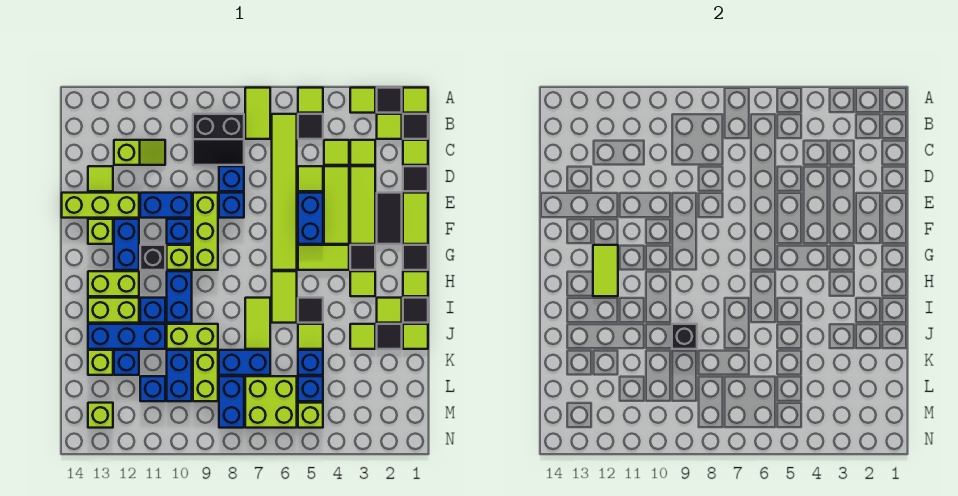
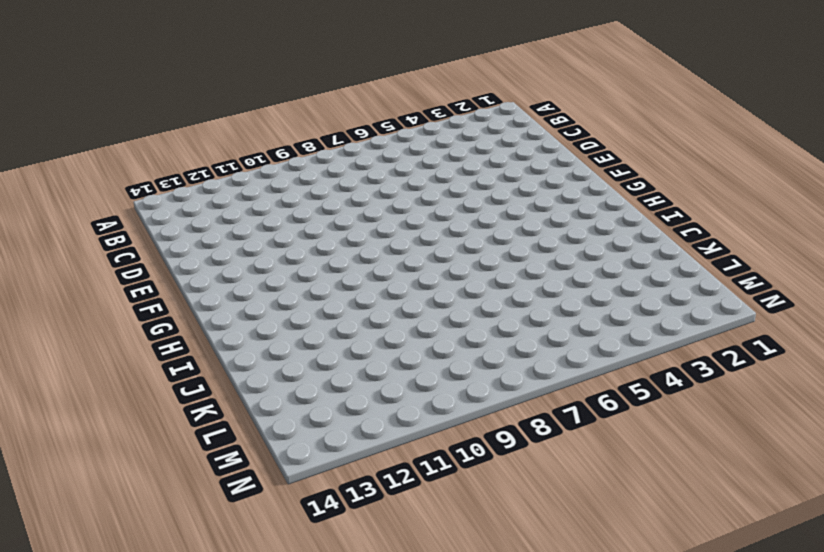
none -> lime 1x1 tile [403,88,428,113]
none -> black 1x1 tile [377,88,402,113]
none -> lime 1x1 tile [350,88,375,113]
none -> lime 1x1 tile [298,88,323,113]

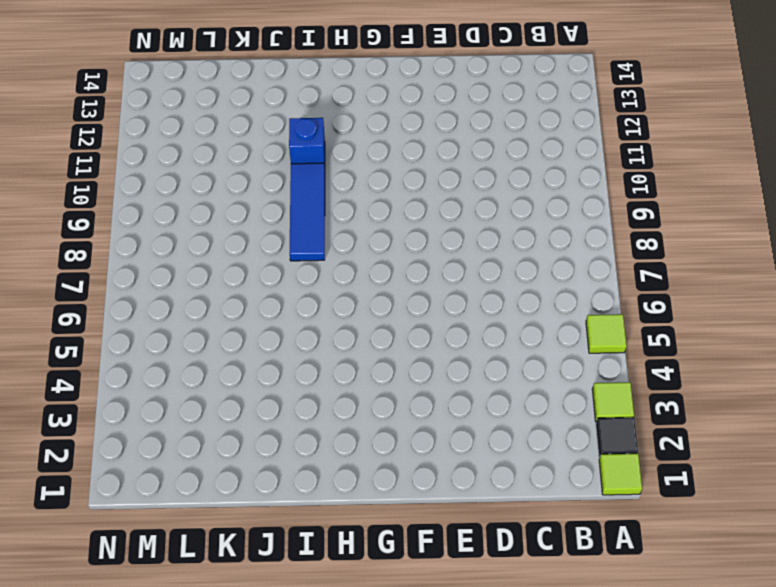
blue 1x3 tile [289,163,325,261] -> blue 1x2 brick [167,271,192,323]
none -> lime 1x2 tile [245,88,270,139]
none -> black 1x1 tile [403,114,428,139]
none -> lime 1x1 tile [377,114,402,139]
none -> black 1x1 tile [298,114,323,139]

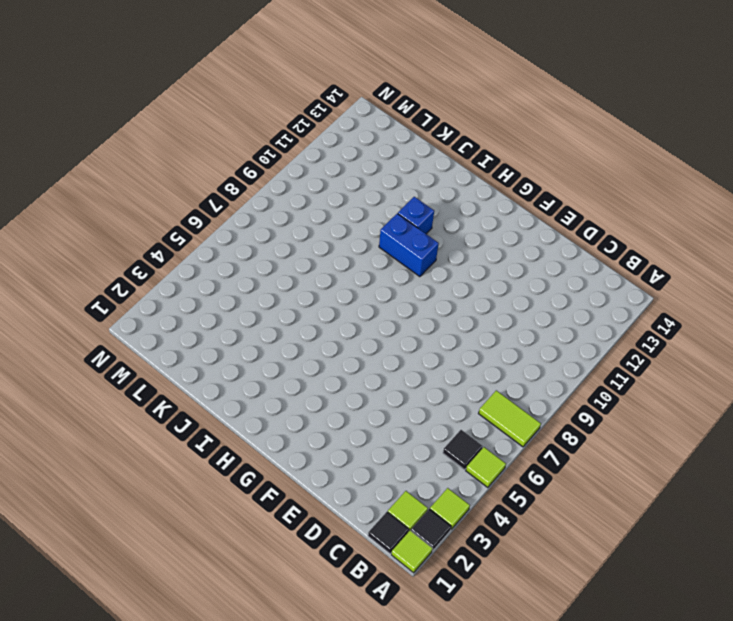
none -> lime 1x6 tile [272,114,297,270]
none -> black 2x2 slope [193,114,244,165]
none -> lime 1x1 tile [403,140,428,165]
none -> lime 1x1 tile [350,140,375,165]

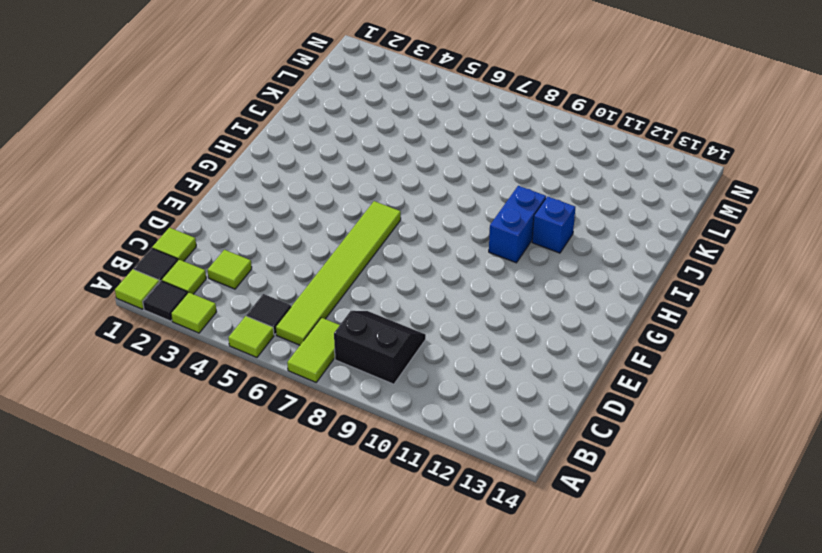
none -> lime 1x1 tile [324,140,349,165]
none -> lime 1x2 slope [114,140,165,165]
none -> black 1x1 tile [403,166,428,191]
none -> lime 1x3 tile [350,166,375,244]

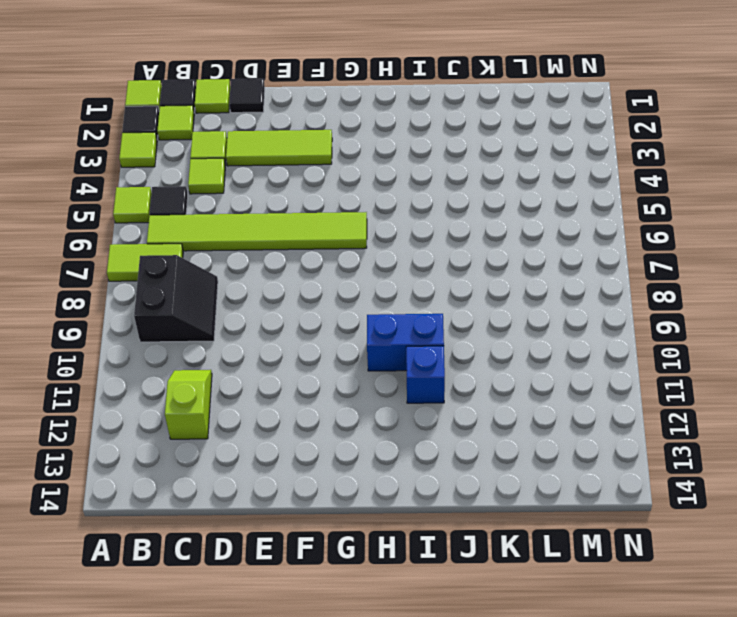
none -> lime 1x3 tile [324,166,349,244]
none -> lime 1x1 tile [298,166,323,191]
none -> blue 1x1 brick [219,166,244,191]
none -> lime 1x1 tile [88,166,113,191]

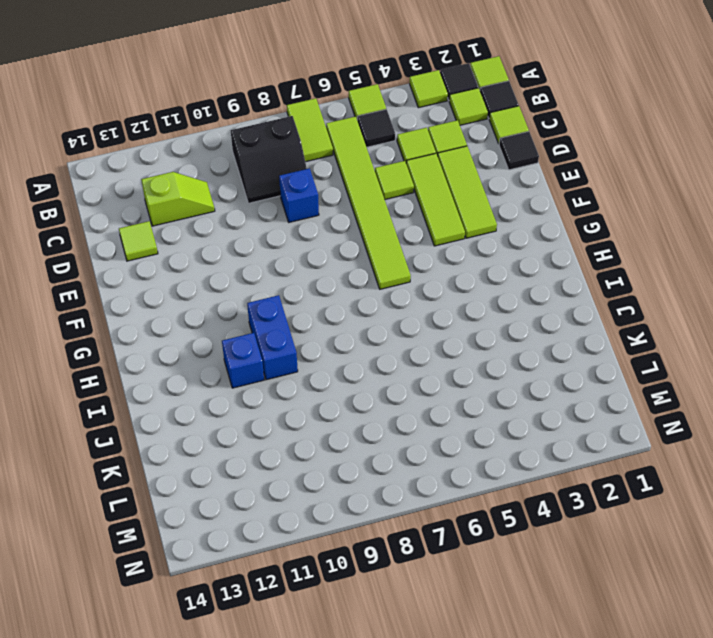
none -> lime 1x2 tile [403,193,428,244]
none -> black 1x2 tile [377,193,402,244]
none -> blue 1x2 brick [298,193,323,244]
none -> blue 1x1 brick [219,193,244,218]

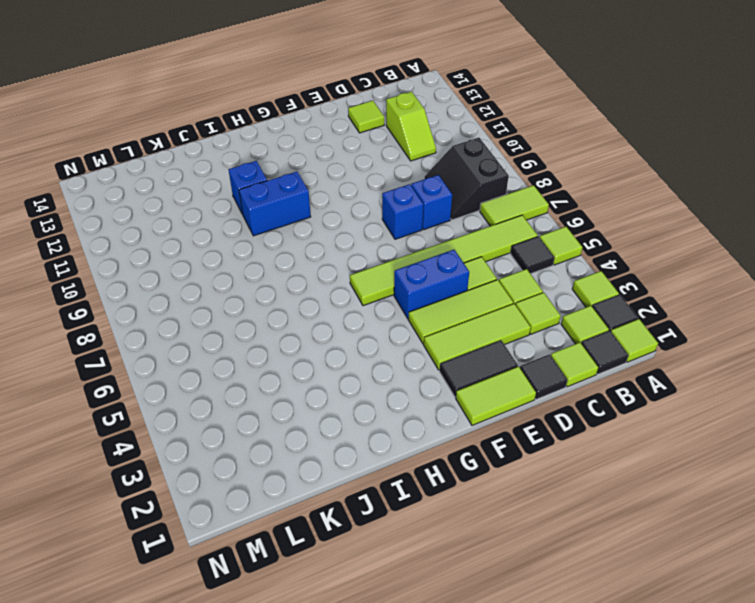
none -> lime 1x3 brick [193,193,218,270]
none -> blue 1x2 brick [140,193,192,218]
none -> lime 1x3 brick [62,193,139,218]
none -> blue 1x1 brick [167,219,192,244]

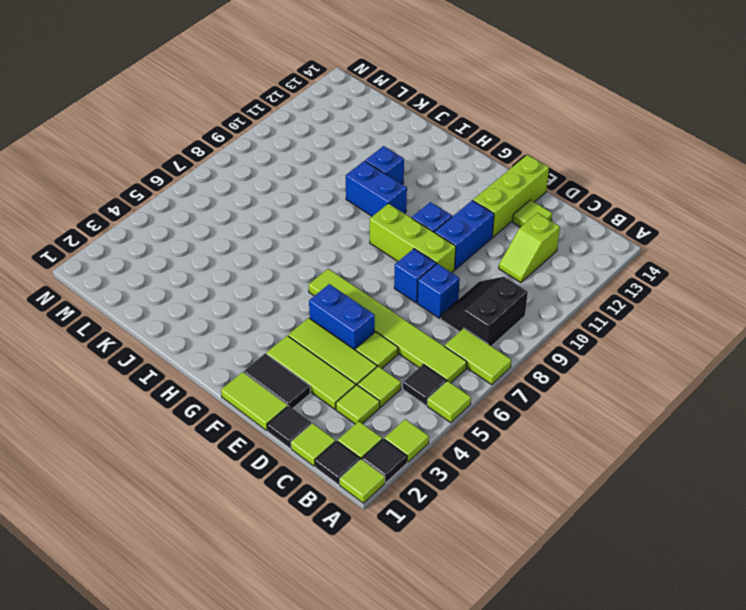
none -> blue 1x2 brick [114,219,139,270]
none -> lime 1x1 brick [88,219,113,244]
none -> black 1x1 tile [403,245,428,270]
none -> black 1x1 tile [350,245,375,270]

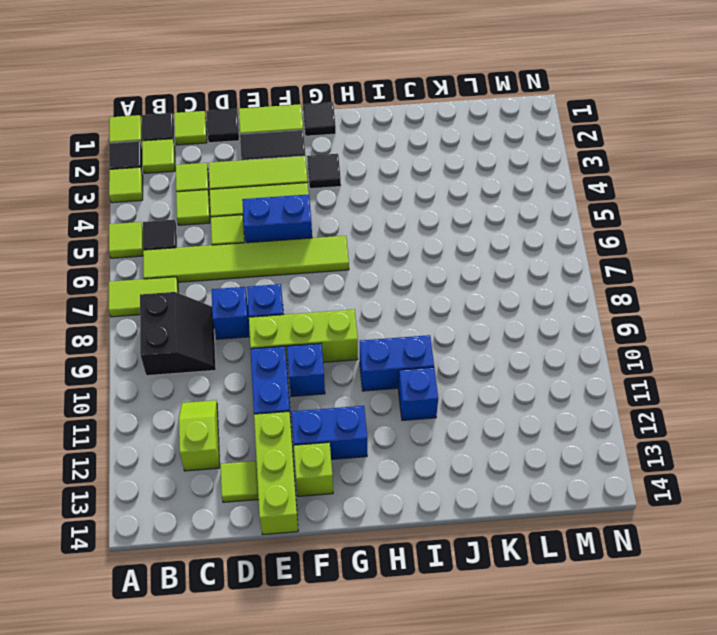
none -> lime 1x2 tile [298,245,349,270]
none -> lime 1x1 brick [167,245,192,270]
none -> black 1x1 brick [140,245,165,270]
none -> lime 1x1 tile [403,271,428,296]

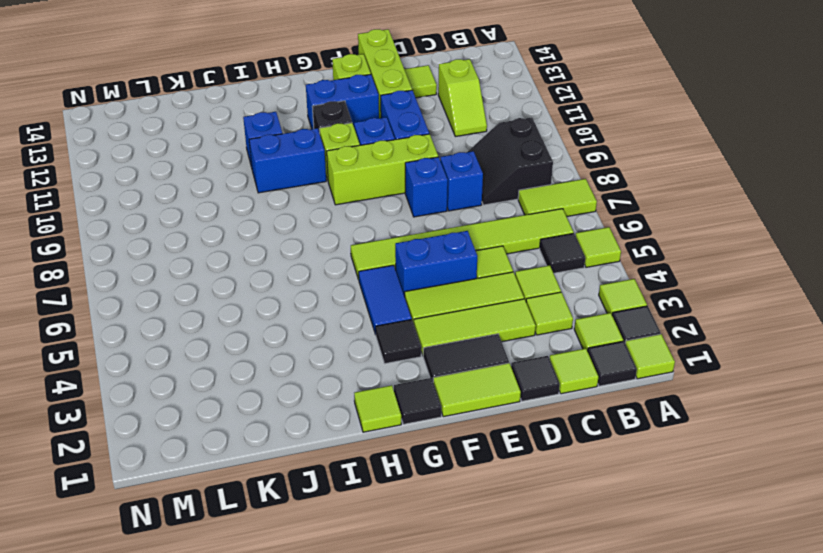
blue 1x2 tile [359,265,412,335] -> lime 1x2 tile [298,245,349,270]
none -> lime 1x1 tile [350,271,375,296]
none -> lime 1x2 tile [272,271,297,323]
none -> lime 1x2 brick [88,271,139,296]
none -> black 1x1 tile [403,298,428,323]

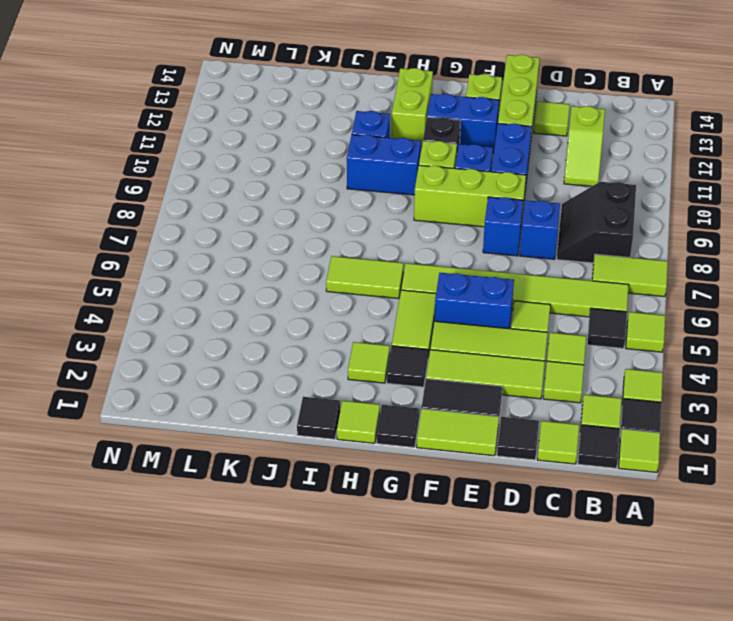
none -> lime 1x1 tile [377,298,402,323]
none -> black 1x1 tile [298,298,323,323]
none -> lime 1x2 tile [245,298,270,349]
none -> lime 1x2 brick [88,298,139,323]

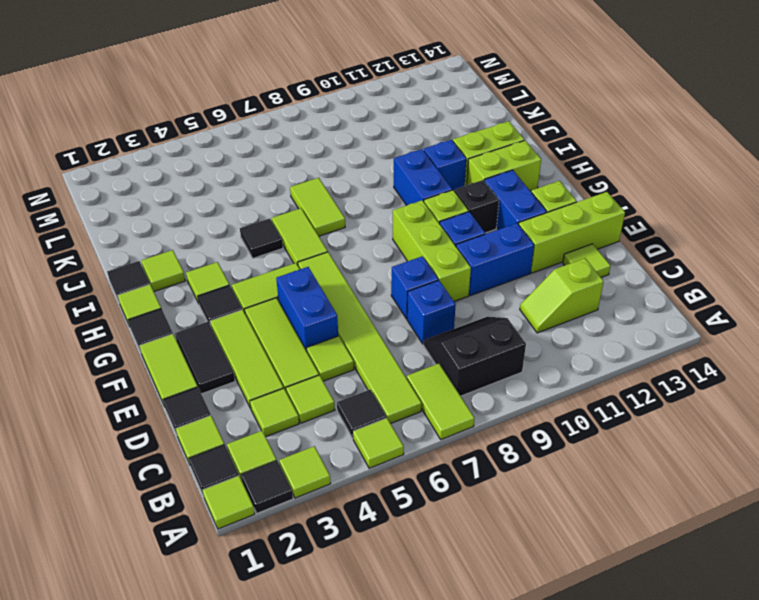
none -> lime 1x1 tile [403,324,428,349]
none -> black 1x1 tile [377,324,402,349]
none -> lime 1x1 tile [350,324,375,349]
none -> lime 1x1 tile [298,324,323,349]

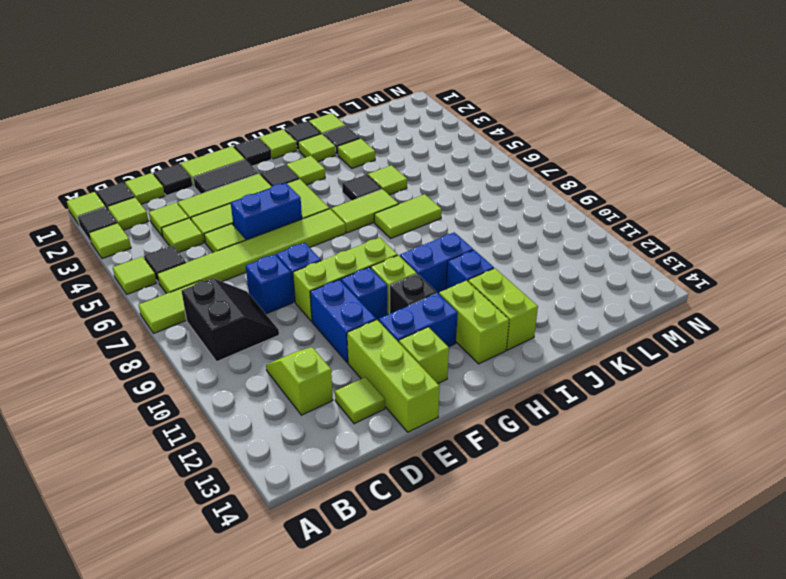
none -> lime 1x2 brick [167,324,218,349]
none -> blue 1x3 brick [88,324,165,349]
none -> blue 1x1 brick [298,350,323,375]
none -> blue 1x2 brick [219,350,270,375]

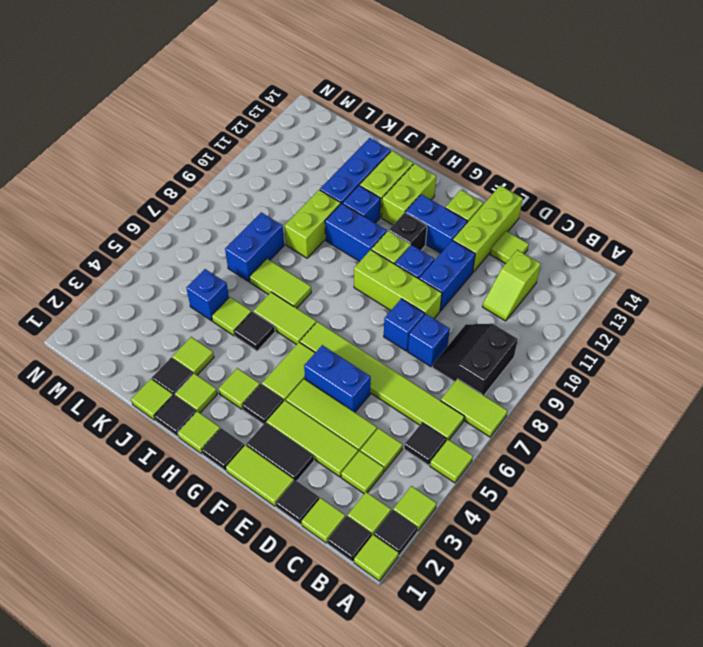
none -> lime 1x1 tile [298,166,323,191]
none -> lime 1x2 brick [193,350,218,401]
none -> blue 1x2 brick [167,350,192,401]
none -> blue 1x1 brick [114,350,139,375]

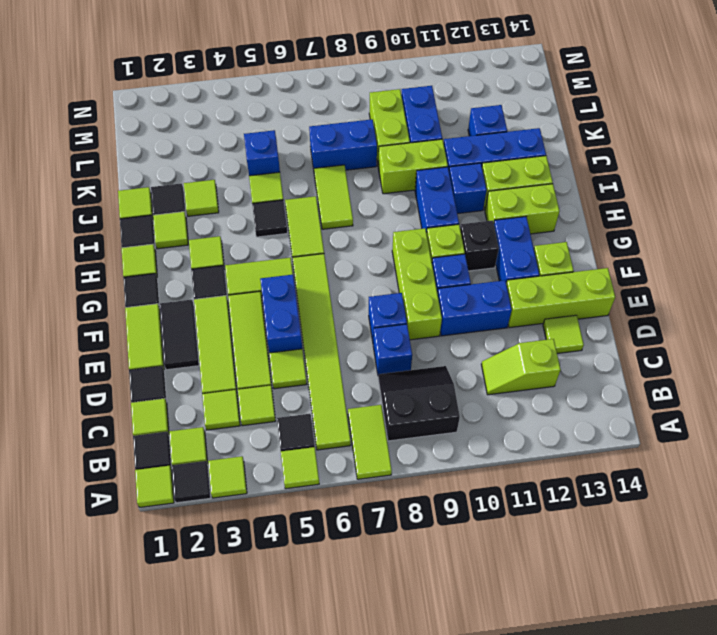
none -> lime 1x1 brick [88,350,113,375]
none -> blue 1x1 brick [298,376,323,401]
none -> lime 2x2 brick [245,376,297,428]
none -> blue 1x2 brick [219,376,244,428]

